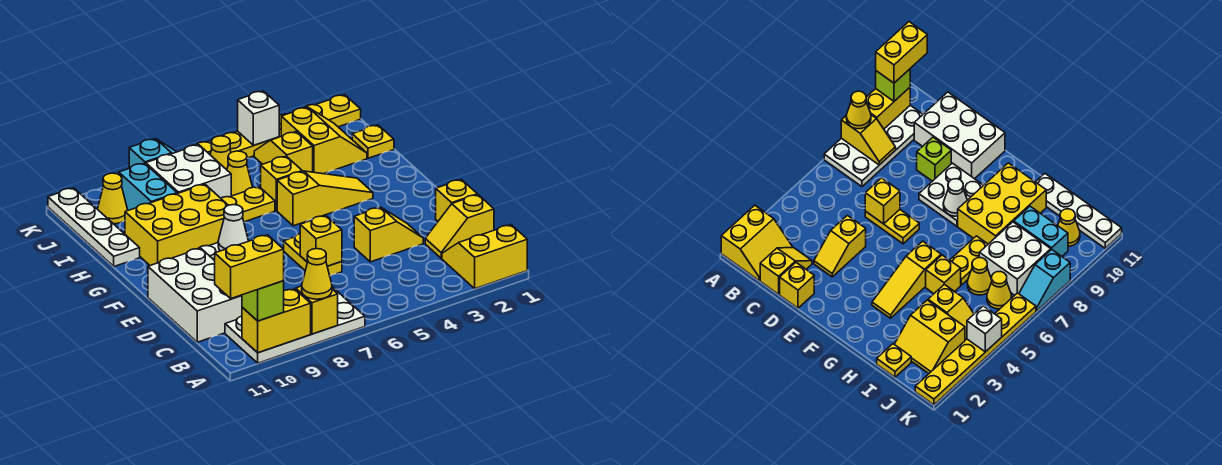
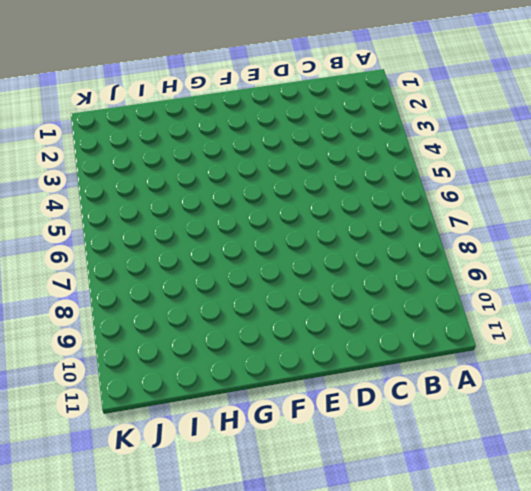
none -> yellow 2x2 slope [442,225,527,288]
none -> white 2x4 plate [225,287,365,363]
none -> yellow 1x2 slope [425,195,494,258]
none -> white 2x3 brick [148,248,242,342]

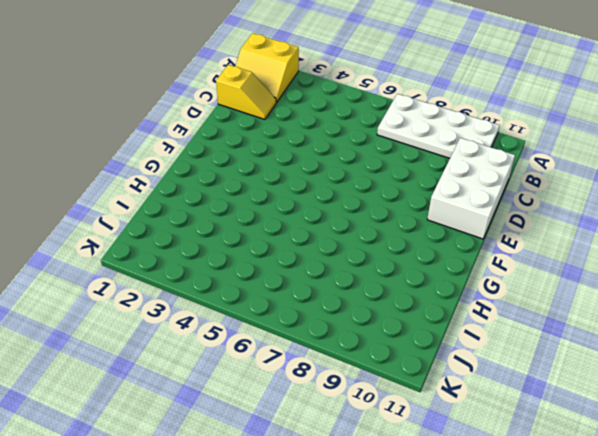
none -> yellow 1x1 brick [436,180,477,221]
none -> yellow 1x2 slope [354,207,423,262]
none -> yellow 1x2 plate [284,234,342,276]
none -> lime 1x1 brick [917,137,951,181]

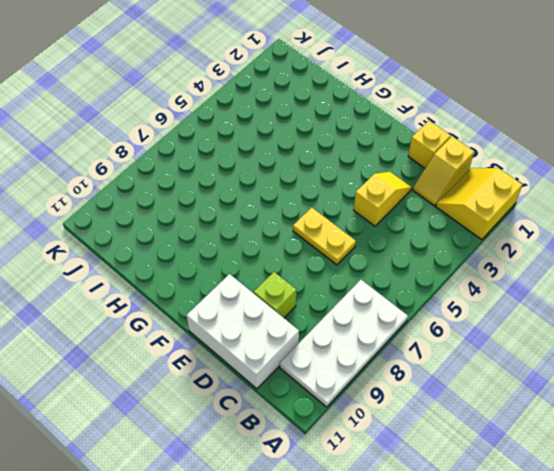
none -> white 2x2 plate [919,163,983,226]
none -> yellow 1x3 slope [277,171,373,226]
none -> yellow 2x3 brick [125,184,228,266]
none -> yellow 1x1 brick [261,156,302,211]

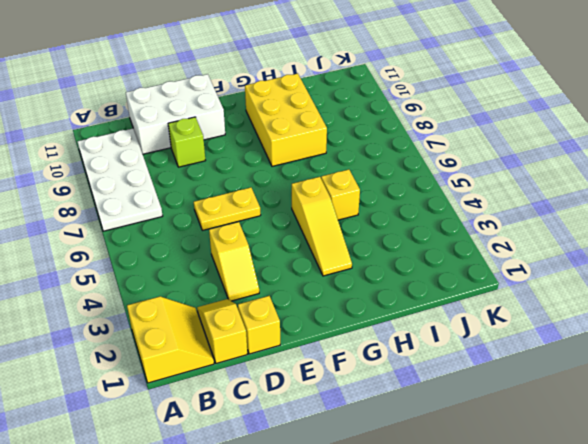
none -> white 2x2 plate [919,163,983,226]
none -> yellow 1x2 plate [221,187,275,222]
none -> white 1x4 plate [48,188,140,267]
none -> yellow 1x1 plate [352,125,394,158]

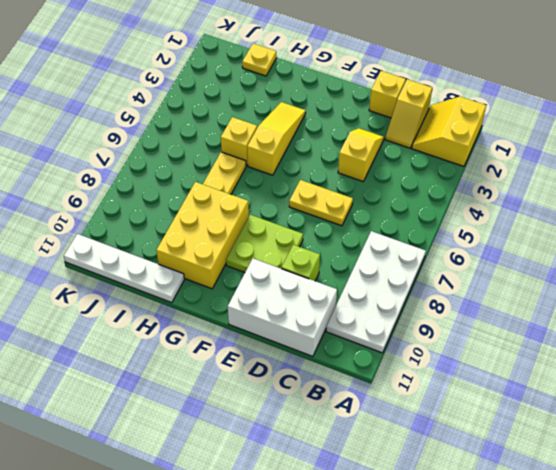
lime 2x2 plate [226,215,303,272] -> white 2x2 plate [919,163,983,226]
none -> yellow 2x2 slope [281,107,367,174]
none -> yellow 1x2 slope [254,131,313,172]
none -> yellow 1x1 cone [227,151,253,196]
none -> white 2x2 brick [146,145,231,198]

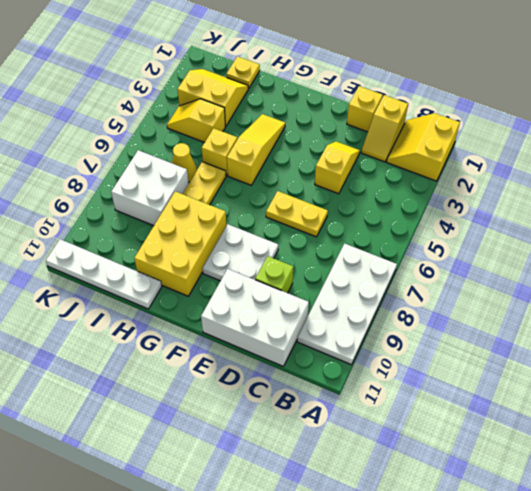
none -> cyan 1x2 brick [119,163,177,210]
none -> yellow 1x1 cone [210,136,231,170]
none -> yellow 1x1 cone [98,173,128,224]
none -> yellow 1x6 plate [196,95,361,158]

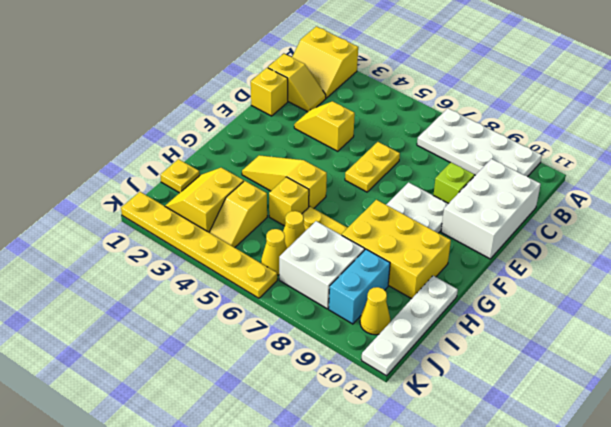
none -> cyan 1x2 slope [129,139,177,168]
none -> yellow 1x2 slope [295,286,338,334]
none -> yellow 1x2 brick [242,289,311,353]
none -> yellow 1x1 brick [300,216,342,266]

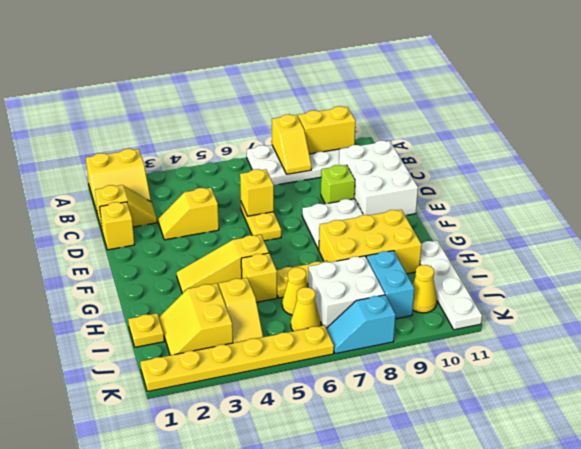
none -> white 1x1 cone [218,205,248,251]
none -> white 1x1 brick [238,91,279,145]
none -> yellow 1x1 cone [302,249,332,299]
none -> lime 1x1 brick [242,281,284,321]

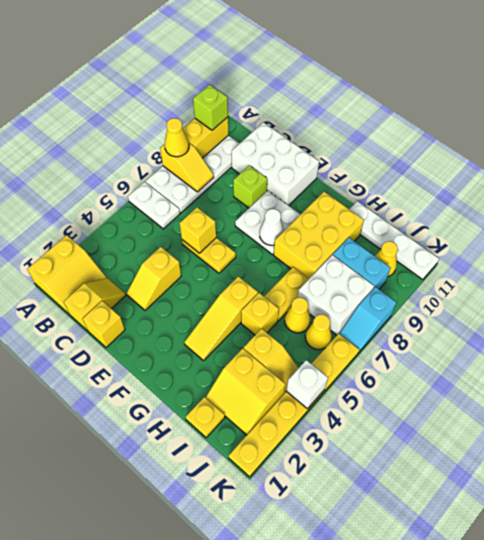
white 1x2 plate [128,182,180,229] -> none
none -> yellow 1x2 brick [215,235,284,298]

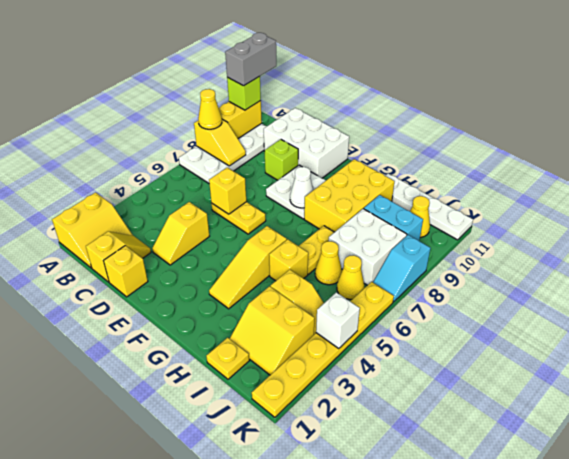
grey 1x2 brick [225,33,276,86] -> yellow 1x2 brick [215,235,284,298]

